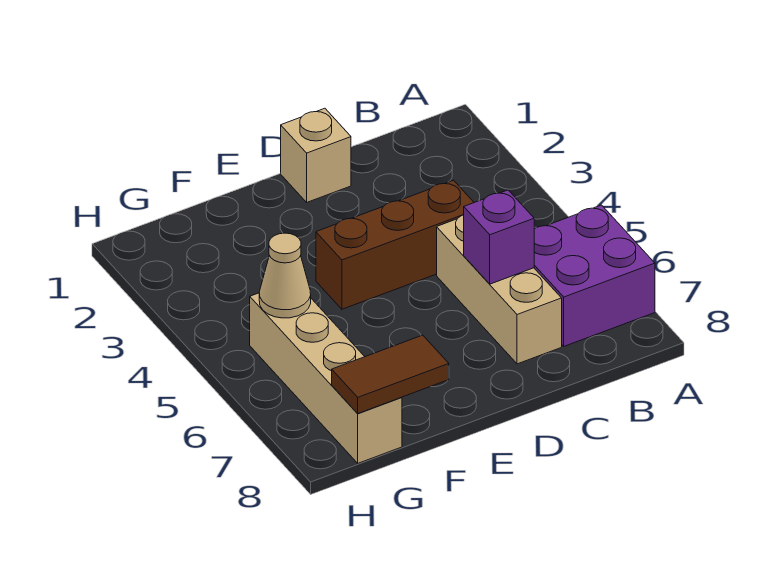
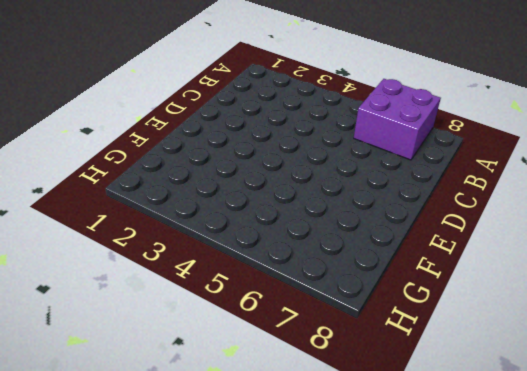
none -> brown 1x3 brick [316,180,474,309]
none -> tan 1x3 brick [437,215,562,364]

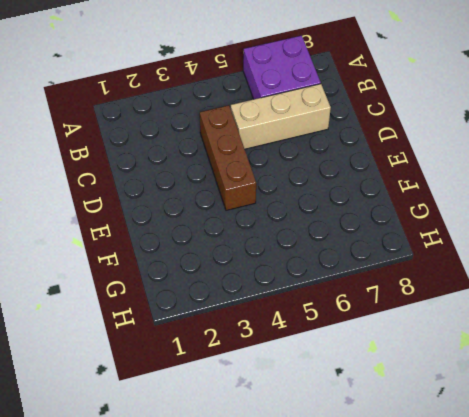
none -> tan 1x1 brick [281,108,351,202]
none -> tan 1x4 brick [250,293,402,463]

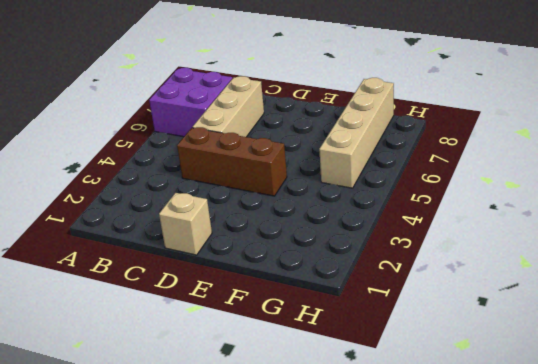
none -> purple 1x1 brick [464,190,534,284]
none -> brown 1x2 tile [332,335,449,413]

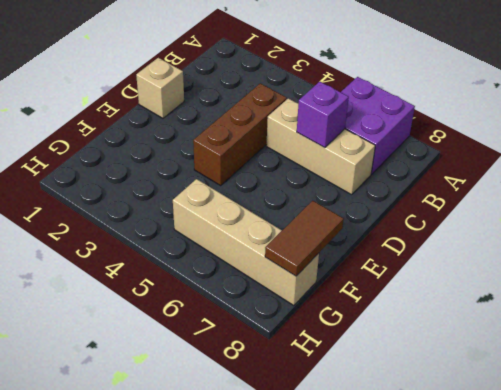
none -> tan 1x1 cone [259,233,311,318]

